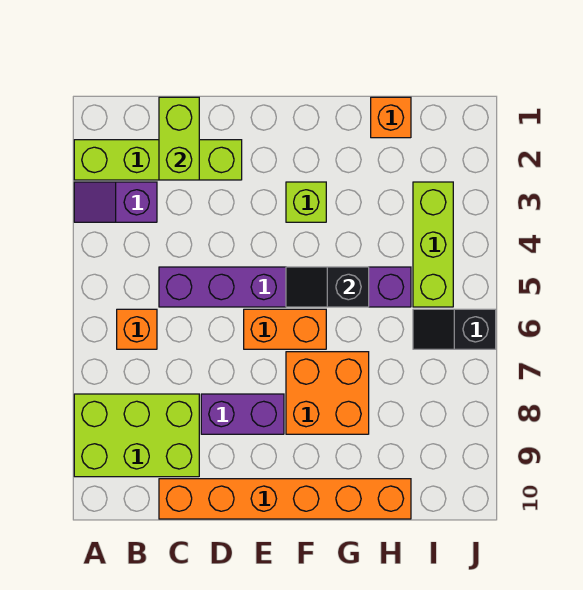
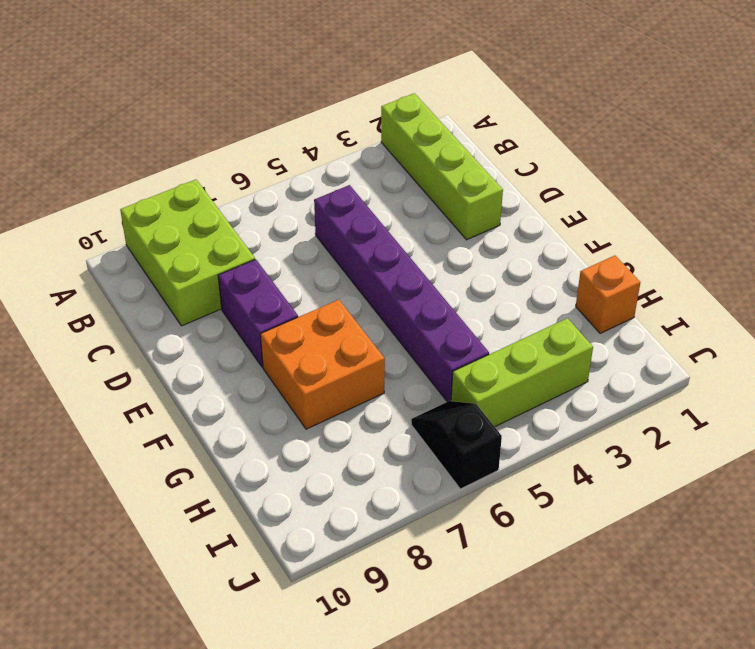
none -> purple 1x2 slope [74,182,157,222]
none -> orange 1x1 brick [117,309,157,349]
none -> orange 1x6 brick [159,479,411,519]

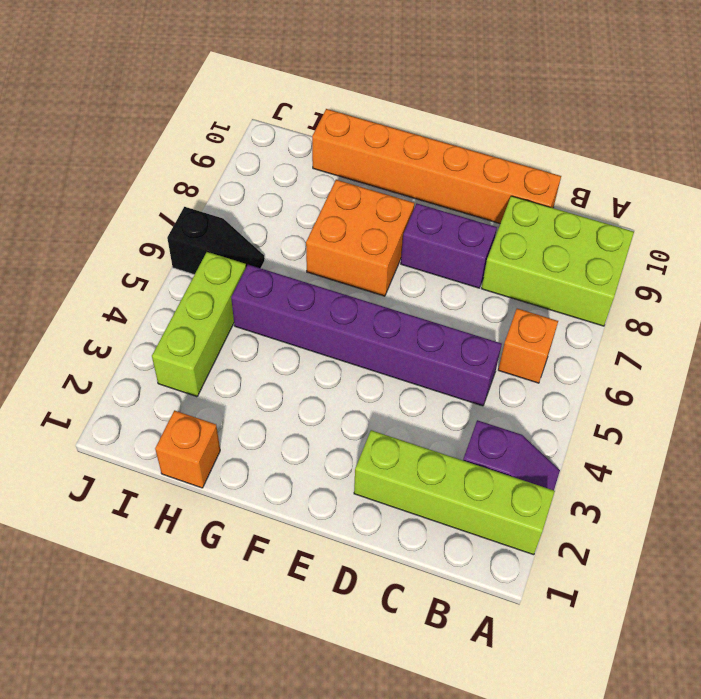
none -> orange 1x2 brick [244,309,326,349]
none -> lime 1x1 brick [286,182,326,222]
none -> lime 1x2 brick [159,97,199,180]

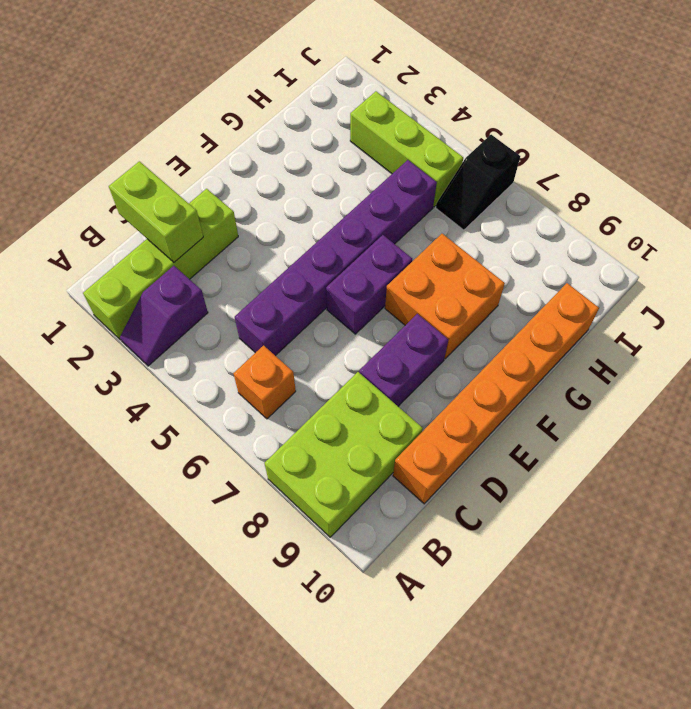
purple 1x2 brick [326,235,412,334] -> orange 1x2 brick [244,309,326,349]
none -> lime 1x1 brick [286,182,326,222]
none -> orange 1x1 brick [371,97,411,138]
none -> black 1x2 slope [286,267,369,307]

